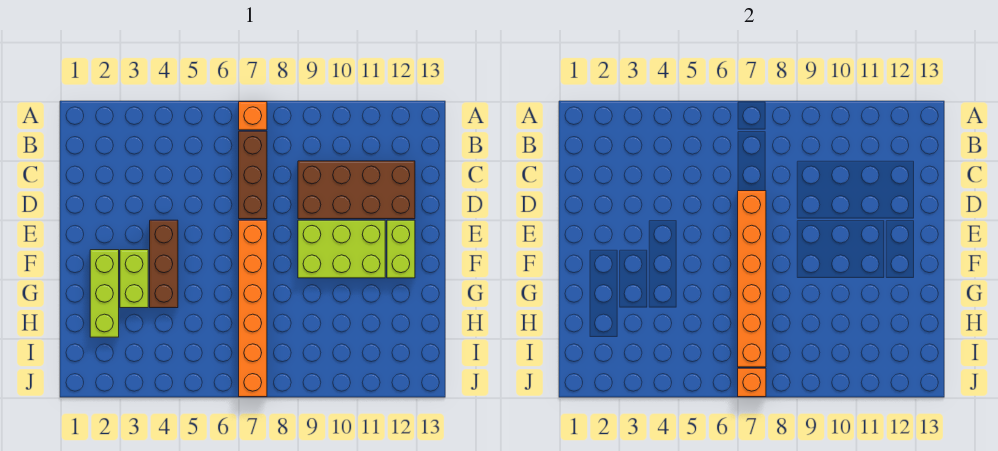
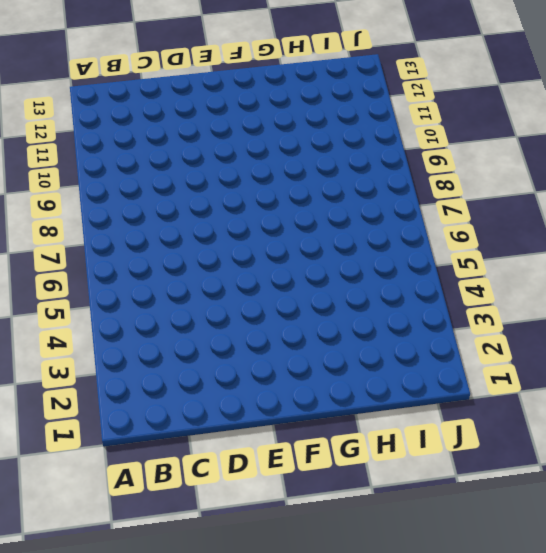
none -> orange 1x1 brick [239,102,267,130]
none -> brown 1x3 brick [239,131,267,219]

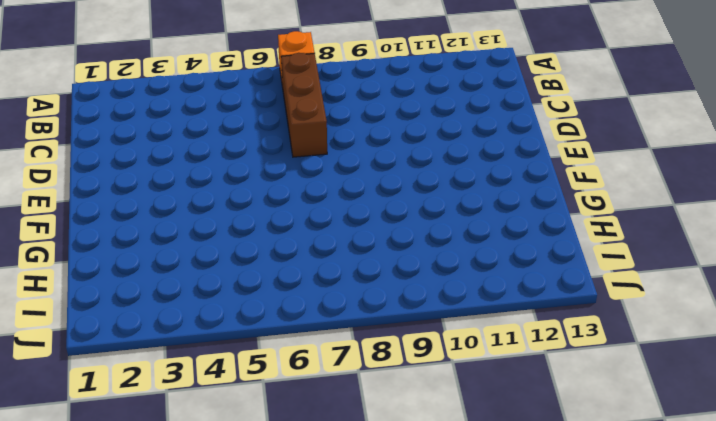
none -> brown 2x4 brick [298,161,415,219]
none -> brown 1x3 brick [150,220,178,308]

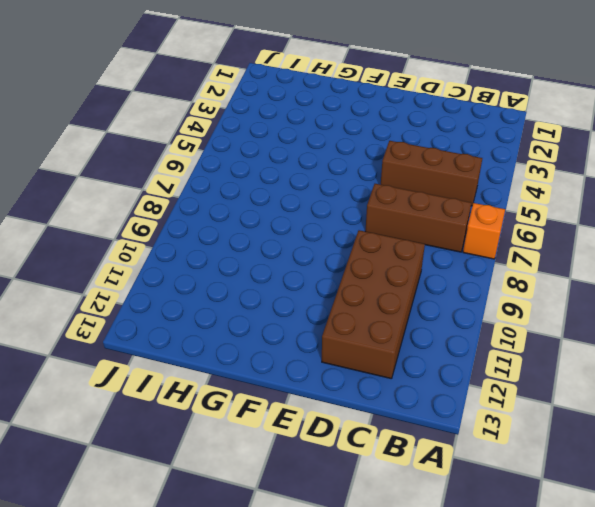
brown 1x3 brick [381,141,482,206] -> brown 1x3 brick moved to [150,220,178,308]
none -> orange 1x6 brick [239,220,267,397]
none -> lime 2x3 brick [298,220,385,278]

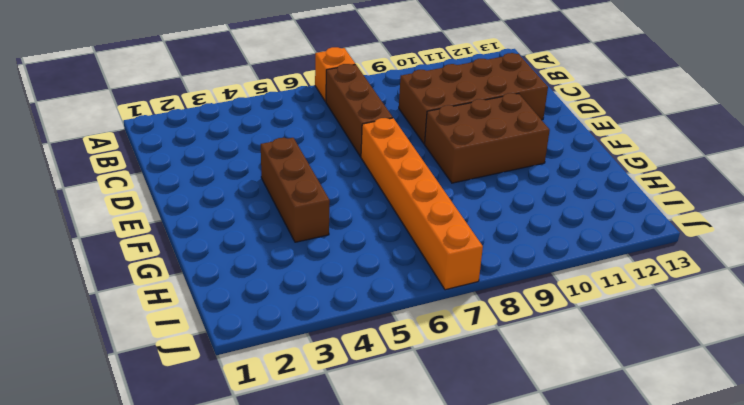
brown 2x3 brick [425,93,550,183] -> lime 2x3 brick [298,220,385,278]
none -> lime 1x2 brick [387,220,415,278]
none -> lime 1x3 brick [90,250,119,337]

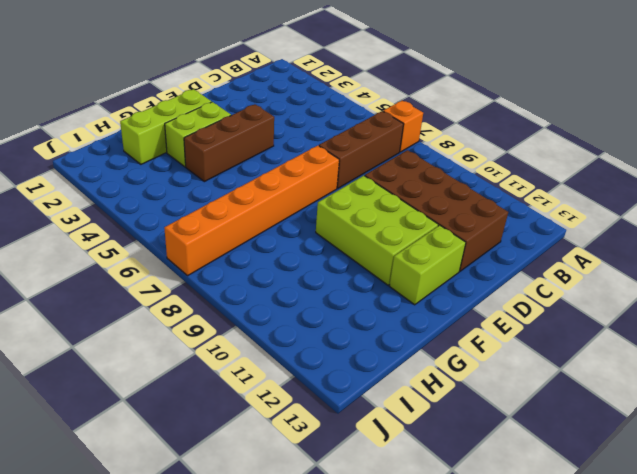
none -> orange 1x6 brick [738,191,766,367]
none -> orange 1x1 brick [738,368,766,397]

